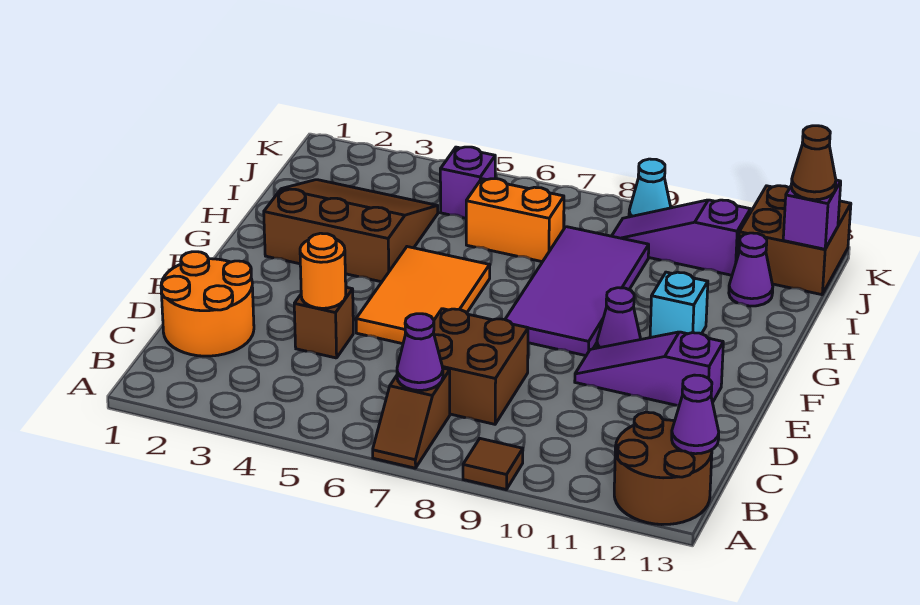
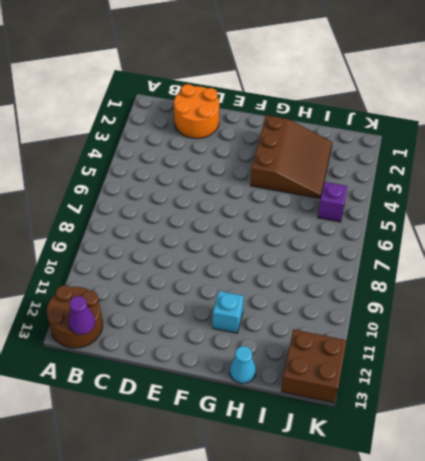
cyan 1x1 cone [230,346,256,383] -> cyan 1x1 cone moved to [629,159,671,217]
none -> brown 1x2 slope [373,368,450,468]
none -> brown 1x1 tile [463,439,523,490]
none -> brown 2x2 brick [433,309,528,424]

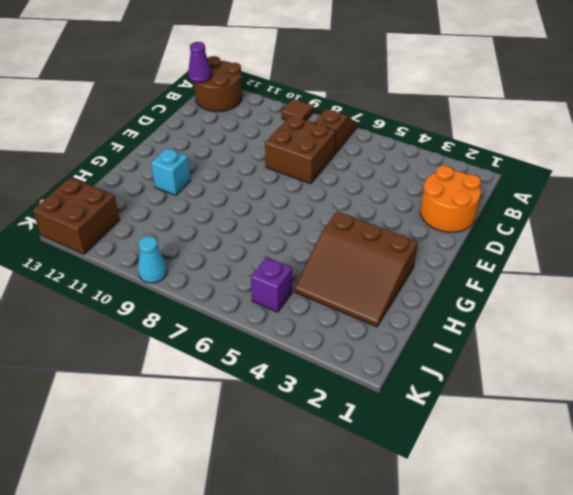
none -> brown 1x1 brick [294,287,353,358]
none -> orange 2x3 tile [356,247,490,344]
none -> purple 1x3 slope [575,332,723,405]

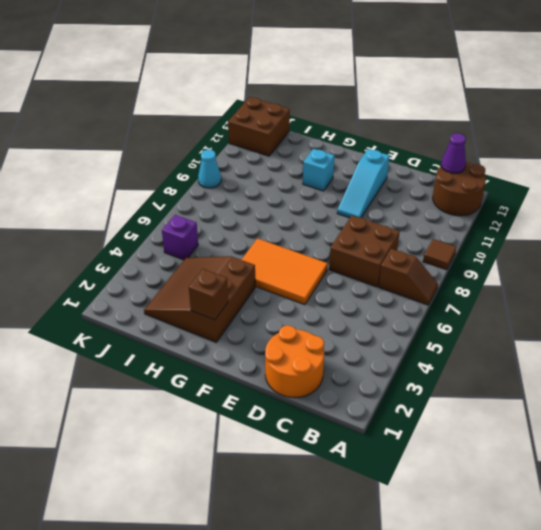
cyan 1x3 slope [337,149,390,218] -> purple 1x3 slope [575,332,723,405]
brown 1x1 brick [189,269,228,320] -> brown 1x1 brick moved to [294,287,353,358]
none -> purple 2x4 tile [505,227,649,356]
none -> purple 1x1 cone [597,288,641,348]
none -> orange 1x2 brick [466,179,564,262]

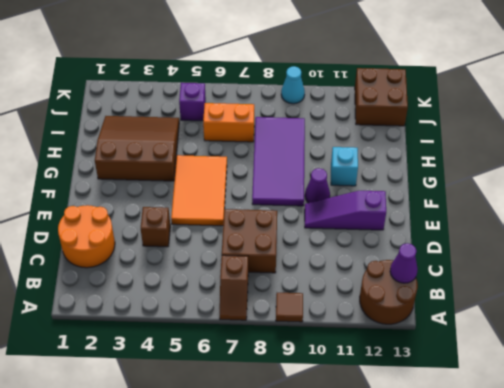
none -> purple 1x1 cone [729,233,773,306]
none -> purple 1x3 slope [612,200,751,275]
none -> purple 1x1 cone [397,314,443,390]

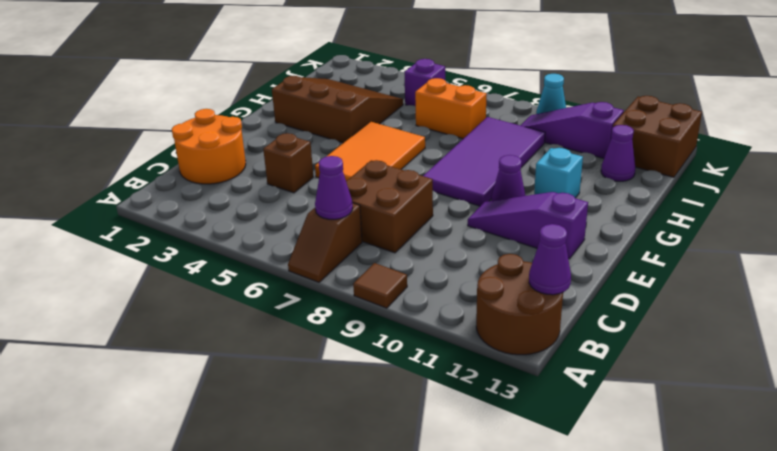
none -> orange 1x1 round brick [300,233,346,308]
none -> purple 1x1 brick [783,180,841,249]
none -> brown 1x1 cone [791,126,836,200]

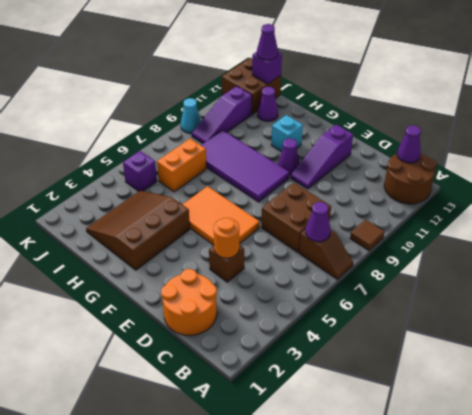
purple 1x1 cone [257,24,278,60] -> brown 1x1 cone [791,126,836,200]

